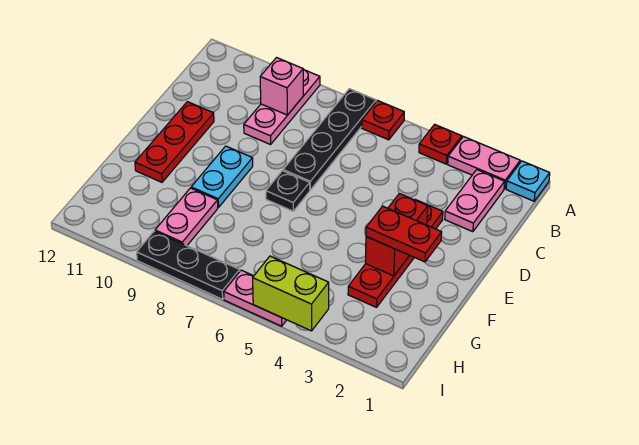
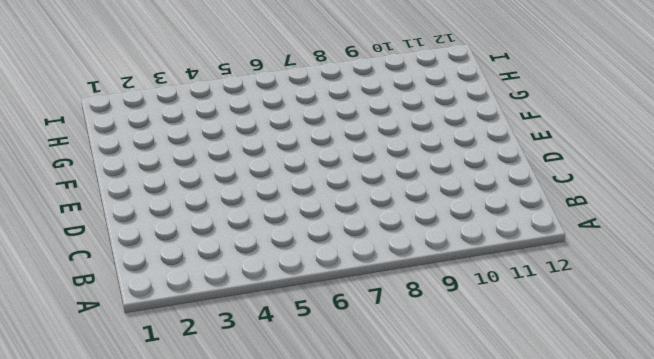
none -> cyan 1x1 plate [506,161,550,201]
none -> pink 1x2 plate [448,137,520,189]
none -> red 1x1 plate [419,124,462,164]

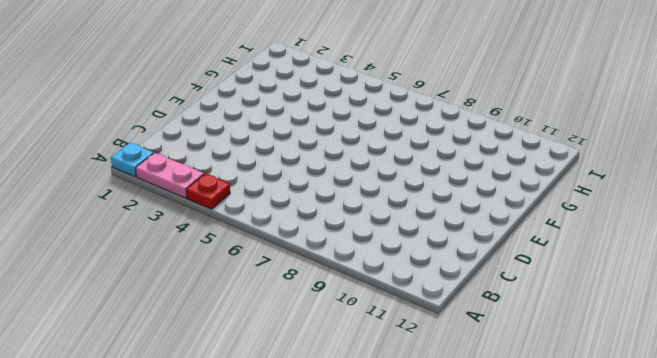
none -> red 1x1 plate [362,101,404,140]
none -> black 1x4 plate [283,89,376,190]
none -> pink 1x3 plate [244,69,320,145]

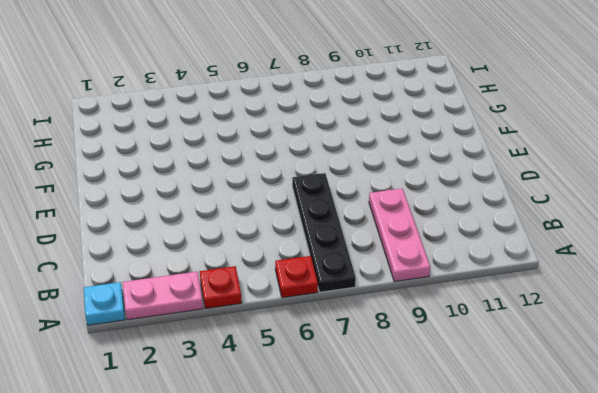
none -> pink 1x2 plate [445,170,505,232]
none -> red 1x4 plate [348,200,443,307]
none -> red 1x3 plate [135,102,214,182]

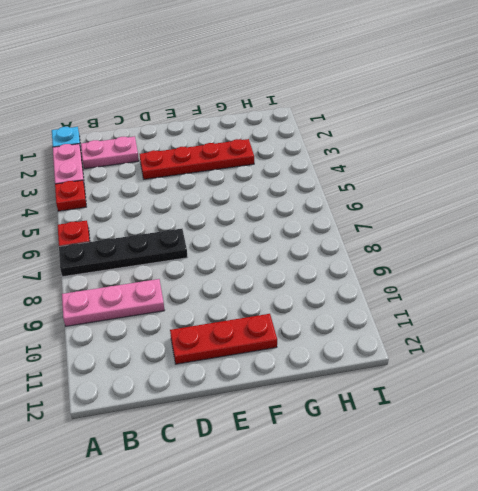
none -> black 1x1 plate [266,171,310,211]
none -> cyan 1x2 plate [191,146,253,207]
none -> pink 1x2 plate [155,188,218,246]

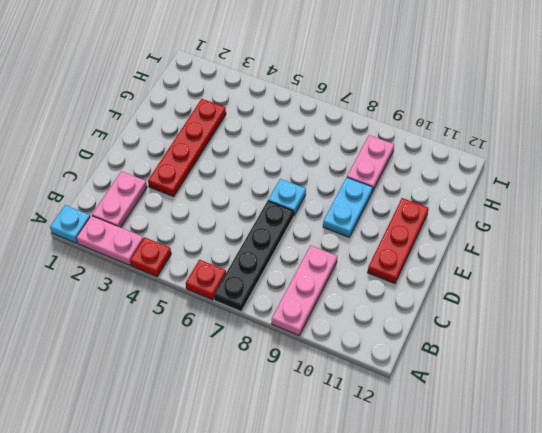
cyan 1x1 plate [268,179,306,216] -> black 1x1 plate [266,171,310,211]
none -> pink 1x2 plate [224,270,286,326]
none -> black 1x3 plate [137,231,240,299]
none -> pink 1x1 brick [260,58,303,115]

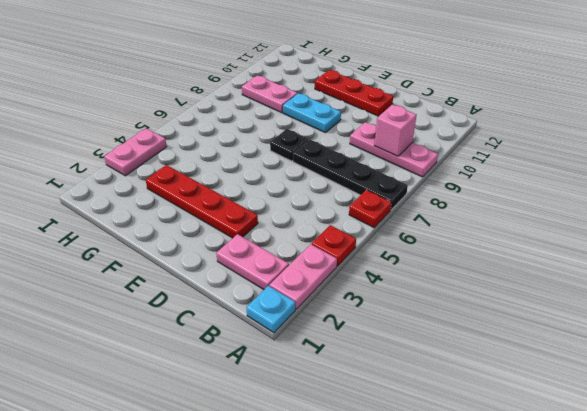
pink 1x2 plate [104,128,167,176] -> pink 1x2 plate moved to [224,270,286,326]
none -> black 1x3 plate [137,231,240,299]
none -> red 1x2 brick [365,194,428,276]
none -> lime 1x2 brick [253,256,329,331]

